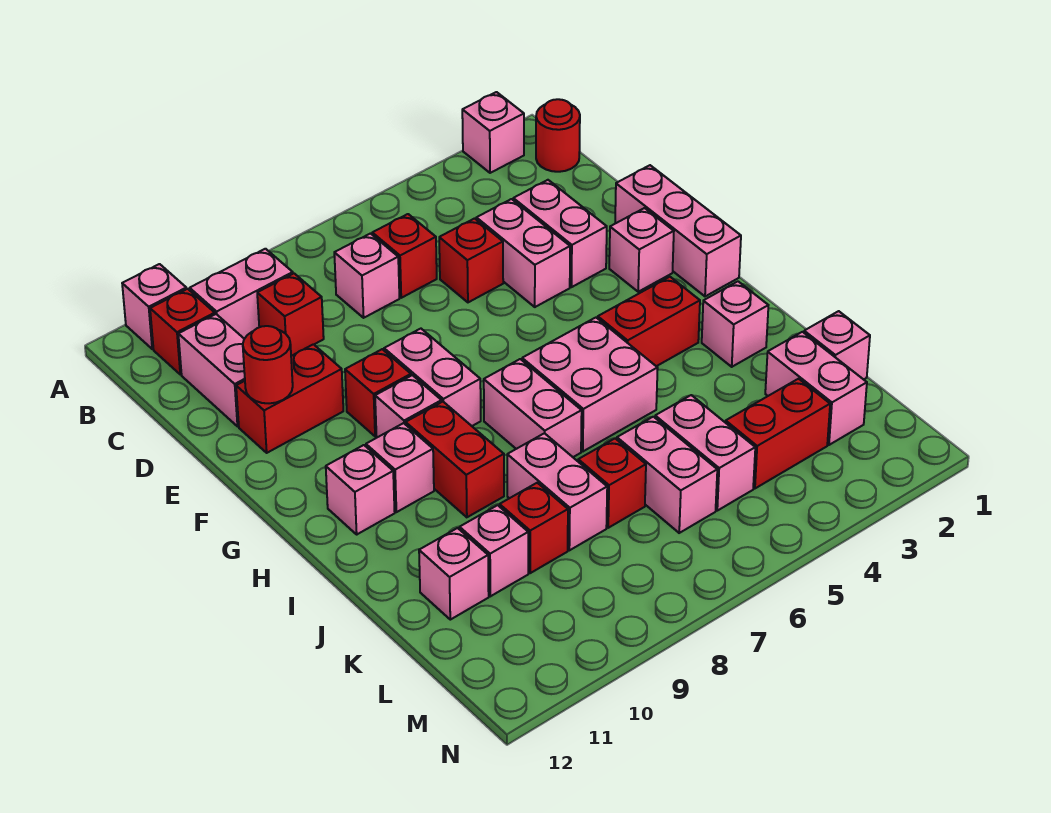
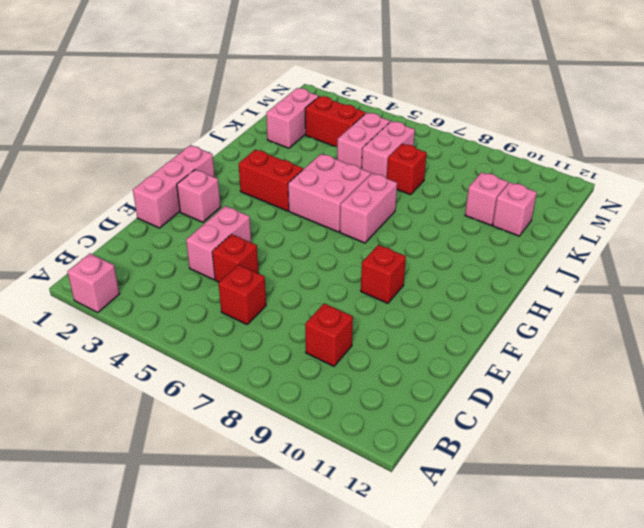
none -> pink 1x1 brick [122,264,186,349]
none -> red 1x1 round brick [536,99,580,172]
none -> pink 1x2 brick [190,249,293,339]
none -> red 1x1 brick [150,289,215,375]

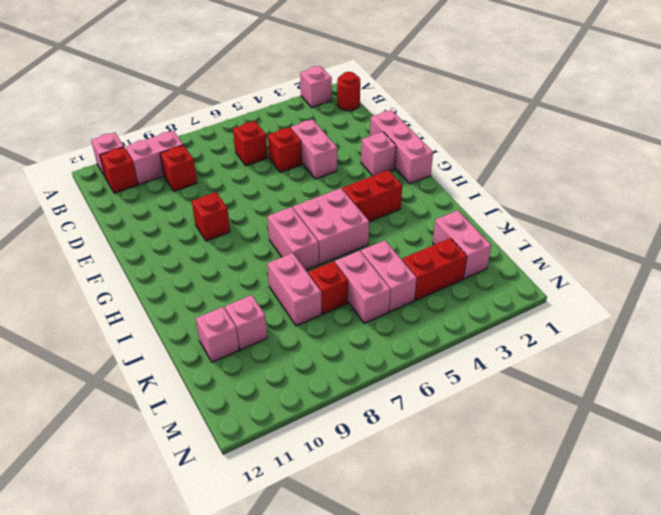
none -> pink 1x1 brick [334,234,399,318]
none -> pink 1x2 brick [178,314,245,427]
none -> pink 1x2 brick [513,180,607,287]
none -> red 1x2 brick [236,344,343,453]

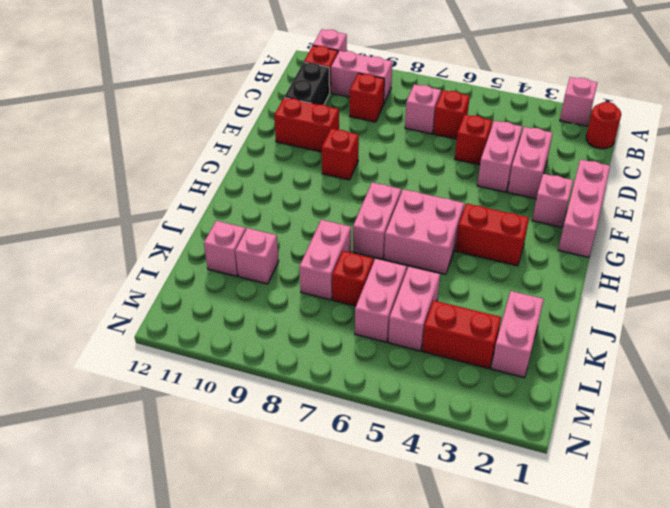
black 1x2 brick [284,62,330,105] -> pink 1x2 brick [178,314,245,427]
none -> pink 1x2 brick [384,329,481,426]
none -> pink 1x1 brick [375,375,442,437]
none -> red 1x2 brick [406,402,504,517]
none -> pink 1x1 brick [366,423,434,512]

